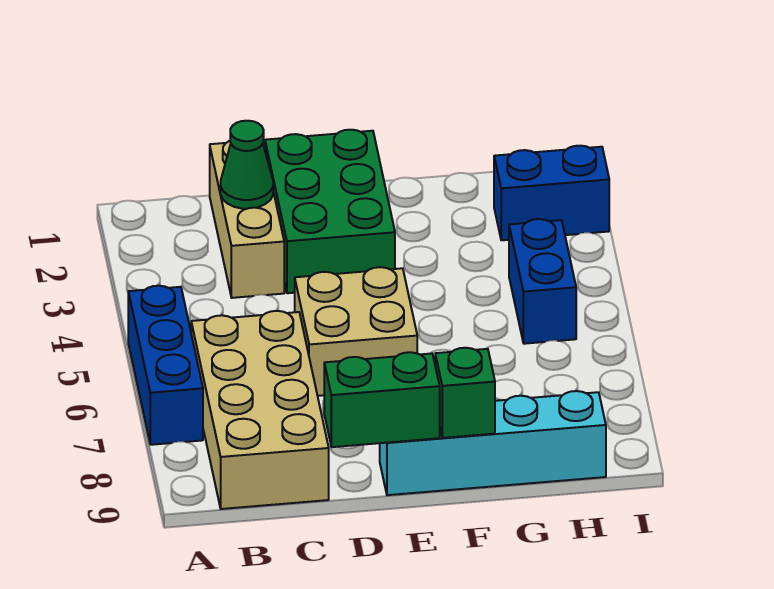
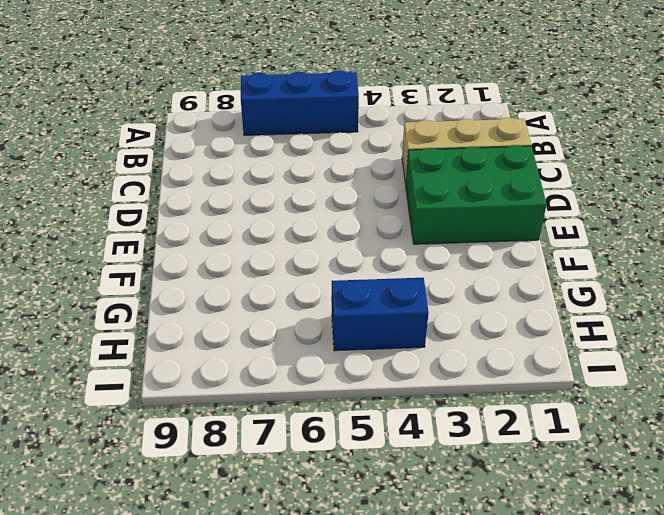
none -> tan 2x4 brick [191,311,329,509]
none -> tan 2x2 brick [295,267,417,396]

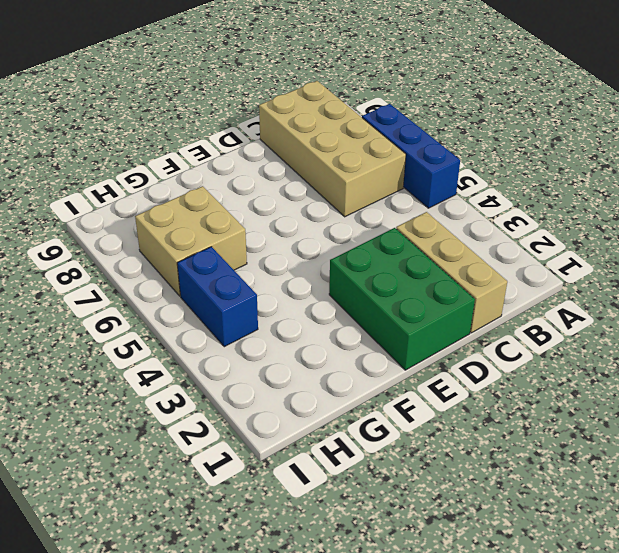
tan 2x2 brick [135,186,247,296] -> tan 2x2 brick moved to [295,267,417,396]
none -> cyan 1x4 brick [380,391,606,495]
none -> blue 1x2 brick [494,146,609,240]

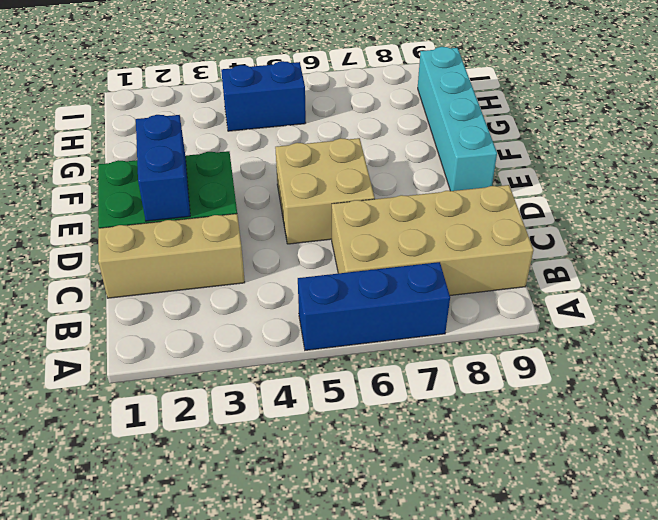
blue 1x2 brick [136,115,190,221] -> blue 1x2 brick moved to [494,146,609,240]
none -> green 1x1 cone [220,121,273,209]
none -> green 1x2 brick [324,352,440,447]

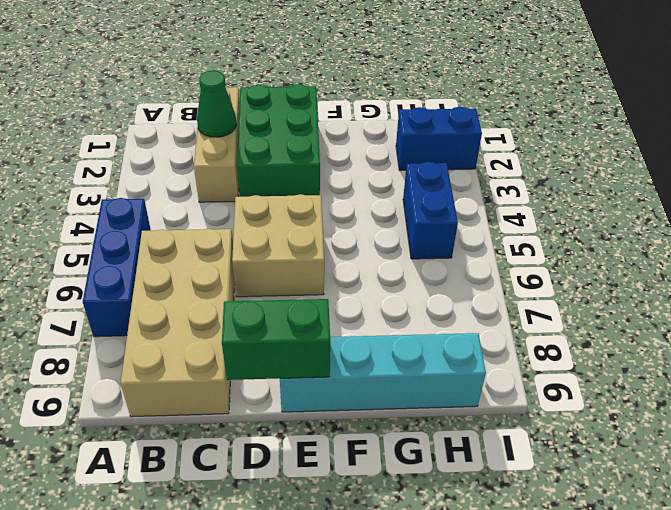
none -> green 1x1 brick [435,348,495,438]

